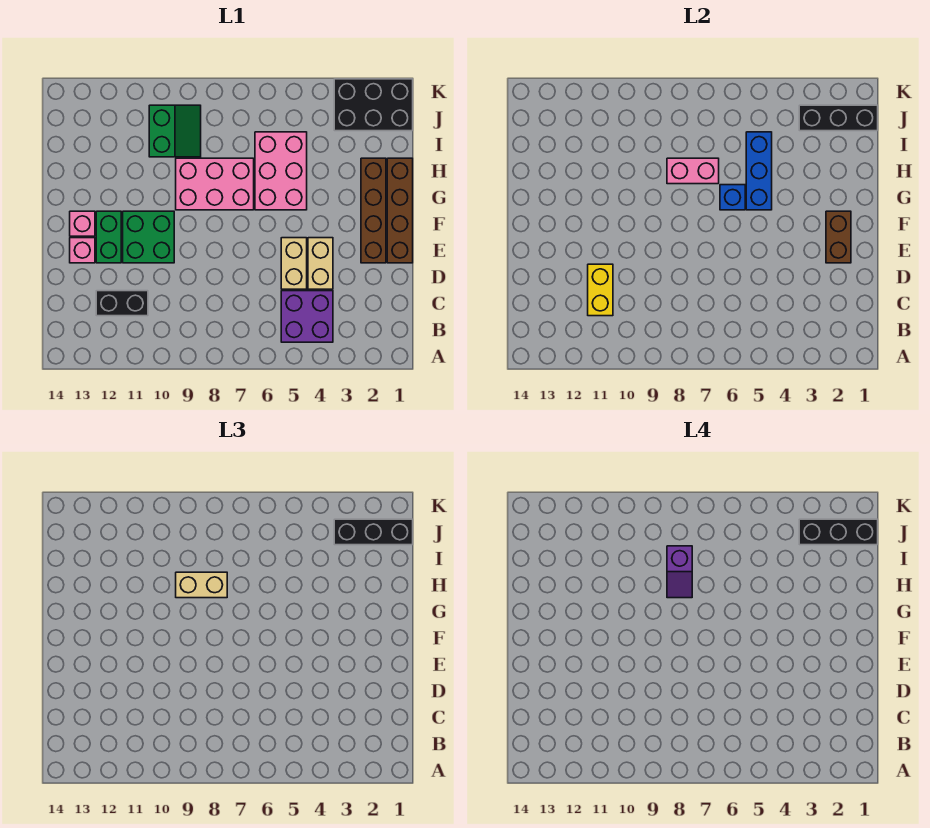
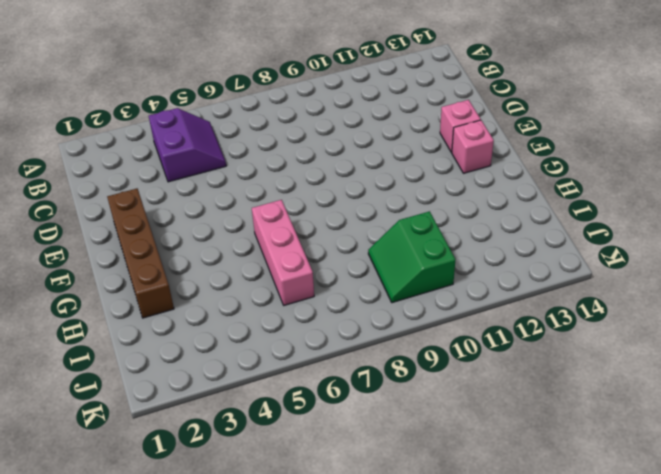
purple 2x2 slope [149,108,226,182] -> purple 2x2 brick [281,291,333,342]
pink 1x3 brick [252,200,314,305] -> pink 2x3 brick [255,132,307,210]
none -> black 1x2 brick [96,291,148,316]
none -> tan 1x2 brick [308,238,333,289]
none -> tan 1x2 brick [281,238,307,289]

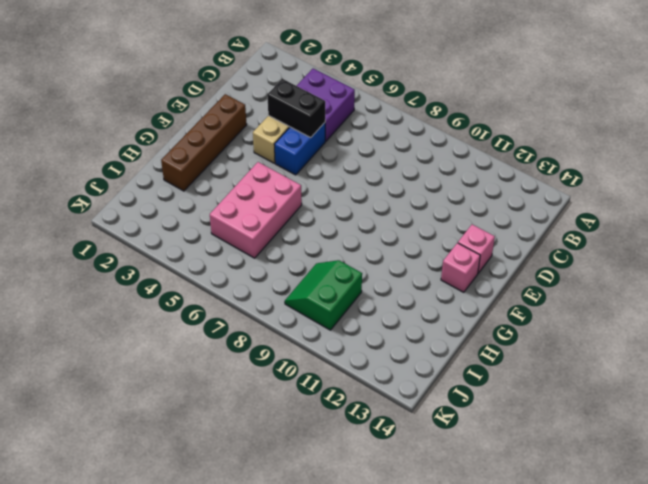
black 1x2 brick [267,79,325,137] -> black 1x2 brick moved to [96,291,148,316]
blue 1x2 brick [274,123,325,175] -> tan 1x2 brick [281,238,307,289]
none -> brown 1x4 brick [387,158,413,263]
none -> green 2x2 brick [123,211,174,263]
none -> green 1x2 brick [96,211,121,263]

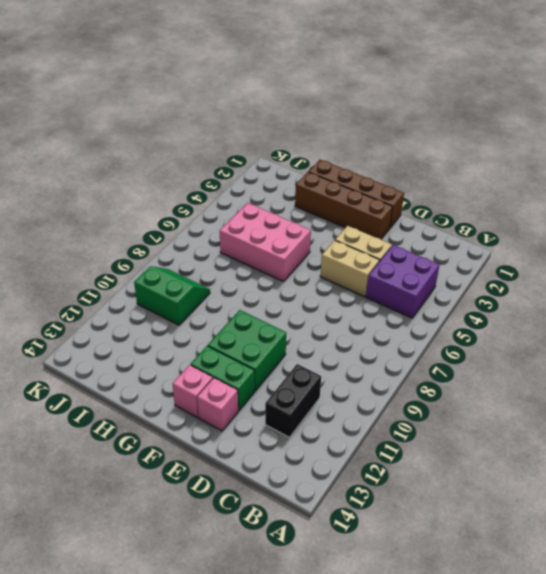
none -> pink 2x3 brick [176,158,254,210]
none -> black 2x3 brick [334,79,413,131]
none -> yellow 1x2 brick [588,264,613,316]

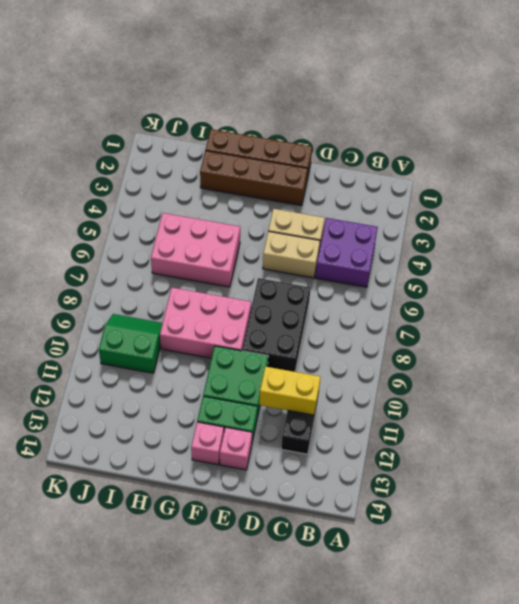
black 2x3 brick [242,278,311,372] -> black 2x3 brick moved to [334,79,413,131]
pink 2x3 brick [160,288,251,358] -> pink 2x3 brick turned to [176,158,254,210]
none -> brown 1x2 brick [826,211,851,263]
none -> blue 1x3 brick [746,132,772,210]
none -> blue 1x1 brick [720,185,745,210]

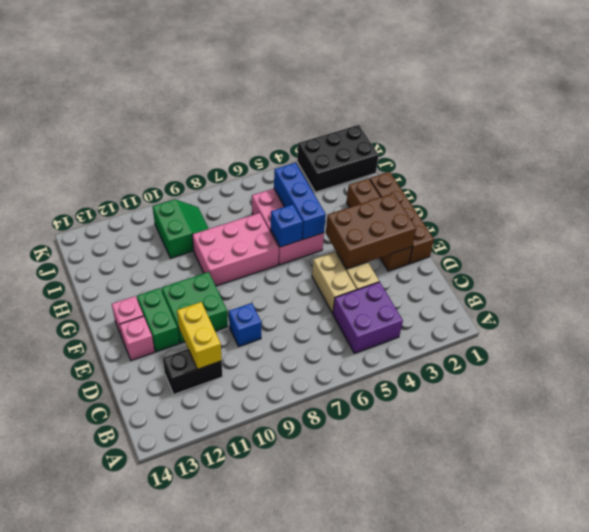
blue 1x1 brick [229,303,261,347] -> none
brown 2x3 brick [326,193,416,269] -> brown 1x2 brick [826,211,851,263]
none -> pink 1x2 brick [667,158,719,184]
none -> black 1x3 brick [799,105,878,131]
none -> tan 1x2 brick [176,572,227,598]

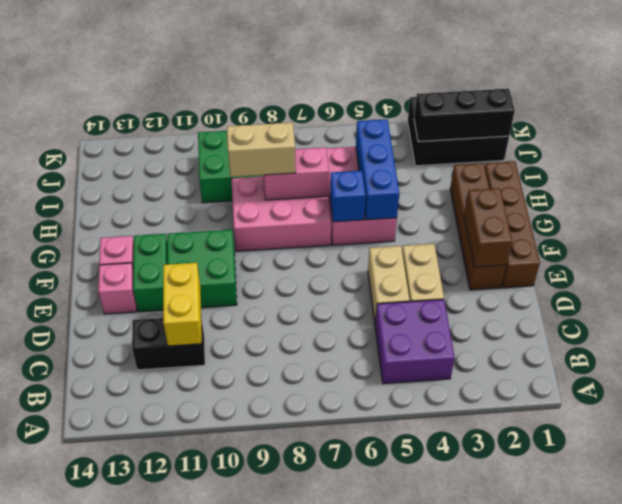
none -> black 1x3 brick [334,519,413,545]
none -> purple 1x2 slope [667,546,692,598]
none -> black 1x3 brick [799,519,878,545]

